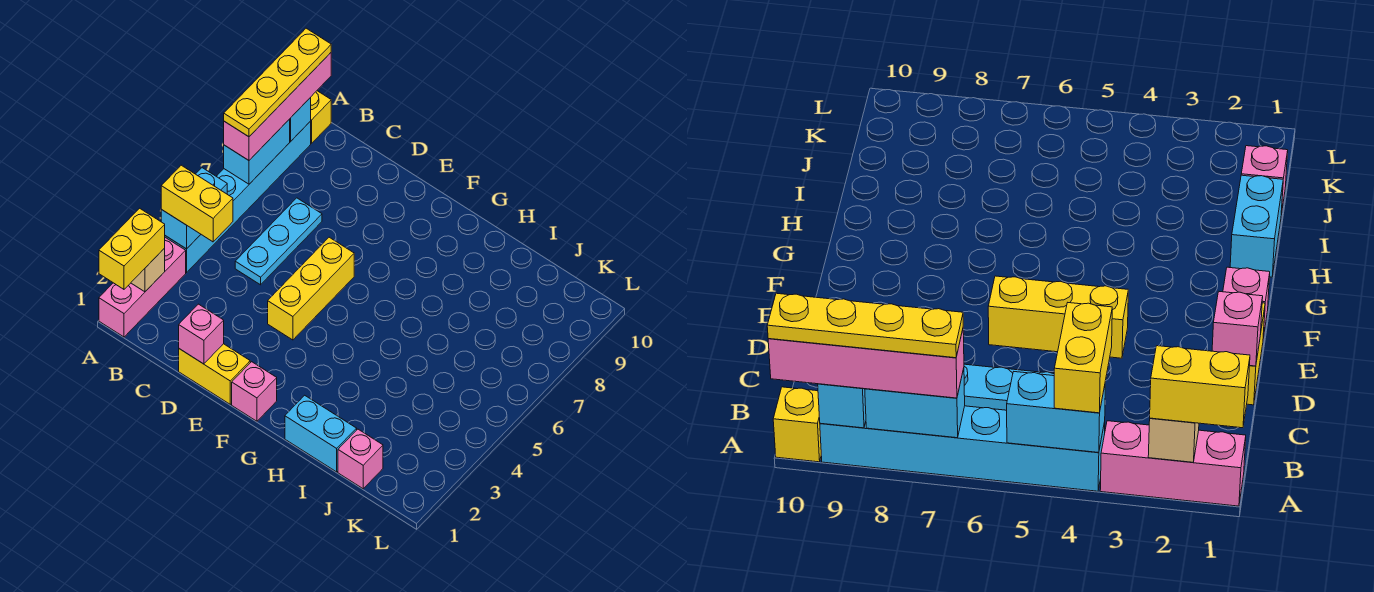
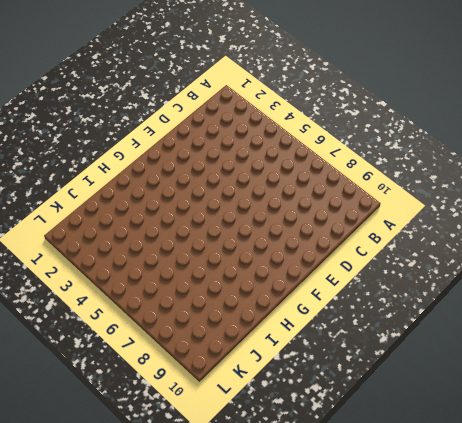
none -> pink 1x3 brick [99,237,186,337]
none -> cyan 1x6 brick [165,122,311,272]
none -> yellow 1x1 brick [310,91,331,143]

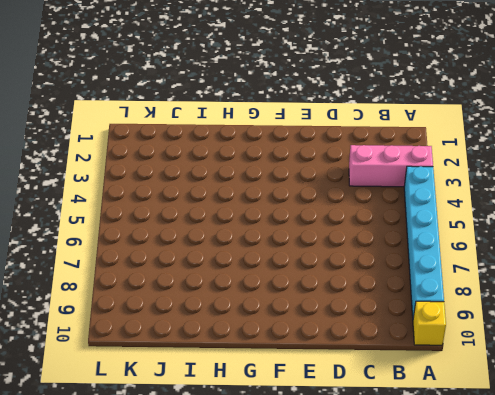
pink 1x3 brick [349,145,433,187] -> pink 1x3 brick turned to [99,237,186,337]
none -> cyan 1x3 plate [235,198,322,285]
none -> yellow 1x2 brick [179,344,250,404]
none -> yellow 1x3 brick [268,237,354,340]

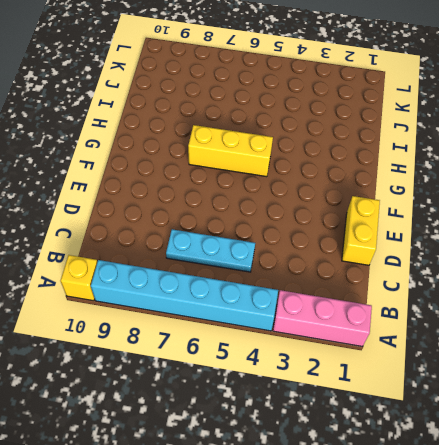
yellow 1x3 brick [188,125,273,177] -> yellow 1x3 brick moved to [268,237,354,340]
none -> pink 1x1 brick [232,362,277,421]
none -> cyan 1x2 brick [285,395,357,472]
none -> pink 1x1 brick [338,429,383,489]

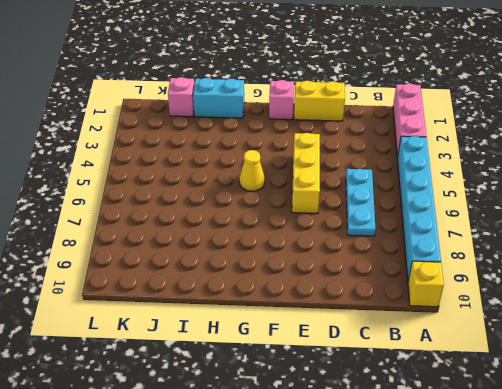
yellow 1x1 cone [239,150,265,191] -> none
none -> tan 1x1 brick [131,248,165,292]
none -> cyan 1x2 brick [161,168,227,249]
none -> cyan 1x2 brick [224,119,290,184]

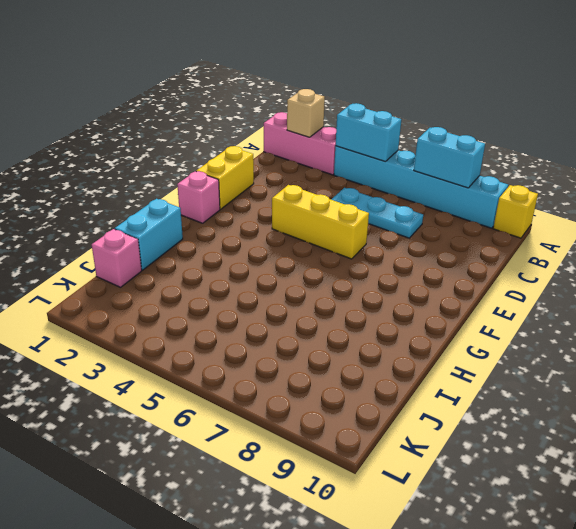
none -> cyan 1x1 brick [290,97,311,141]
none -> pink 1x1 brick [179,304,224,364]
none -> yellow 1x2 brick [99,208,165,289]

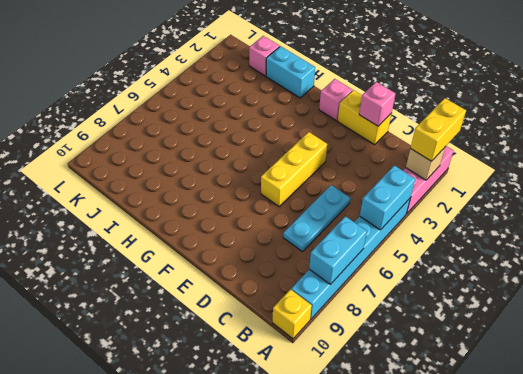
none -> cyan 1x1 brick [290,97,311,141]
none -> yellow 1x2 brick [161,165,233,242]
none -> pink 1x4 brick [224,53,331,160]

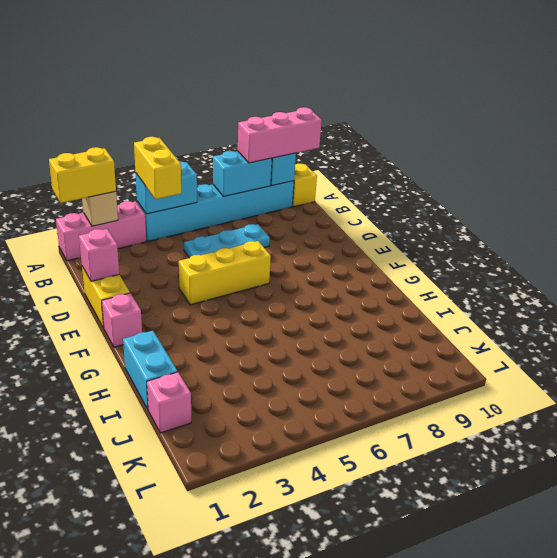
pink 1x3 brick [238,107,322,163] -> pink 1x4 brick [224,53,331,160]
none -> yellow 1x4 plate [224,28,331,137]

